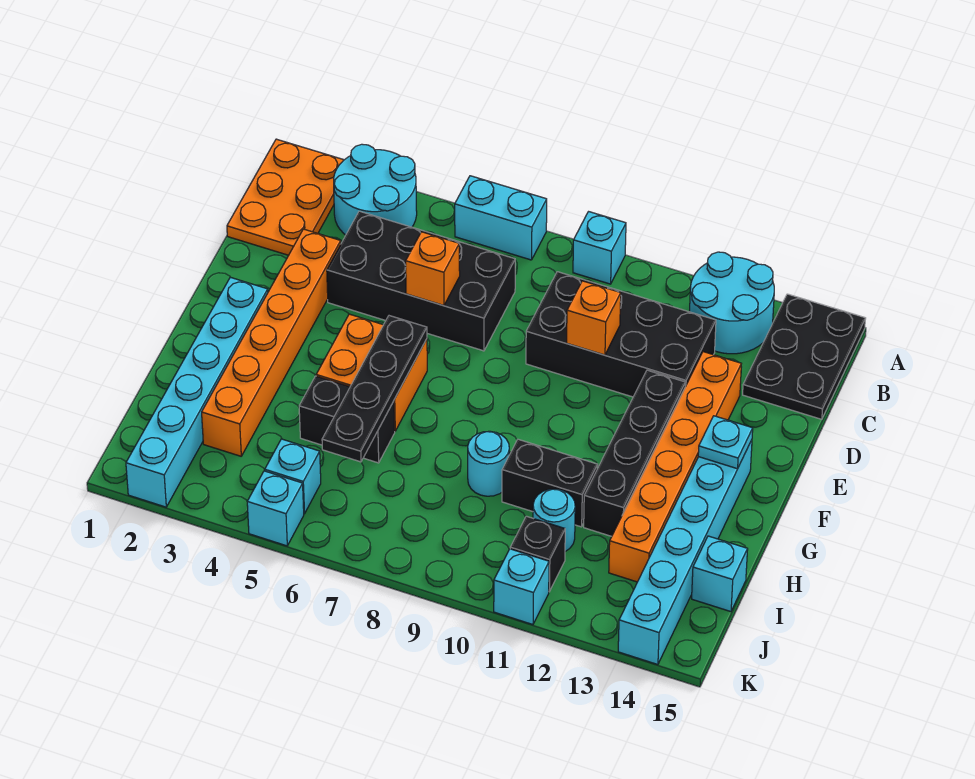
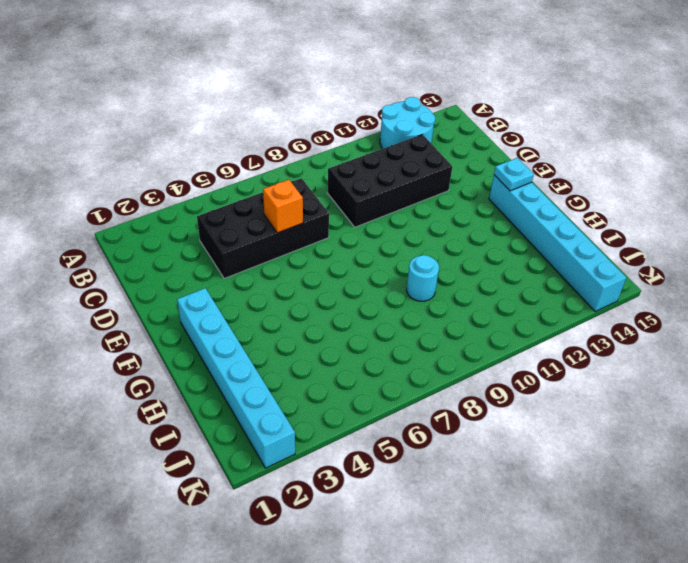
none -> orange 2x3 plate [227,139,343,255]
none -> cyan 2x2 round brick [334,144,417,235]
none -> cyan 1x2 brick [455,176,547,260]

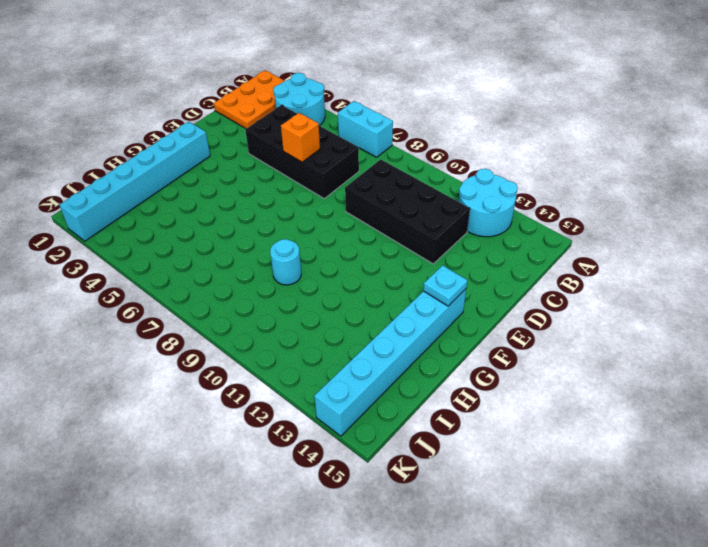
none -> cyan 1x1 brick [573,212,626,284]
none -> black 2x3 plate [743,294,866,419]
none -> orange 1x6 brick [202,229,341,456]

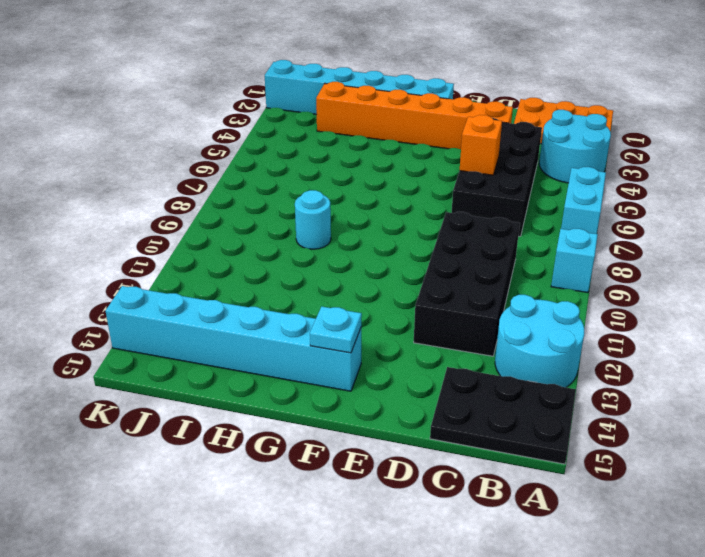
none -> orange 1x6 brick [609,352,741,582]
none -> black 1x4 brick [584,370,685,536]
none -> orange 2x2 brick [316,314,427,431]

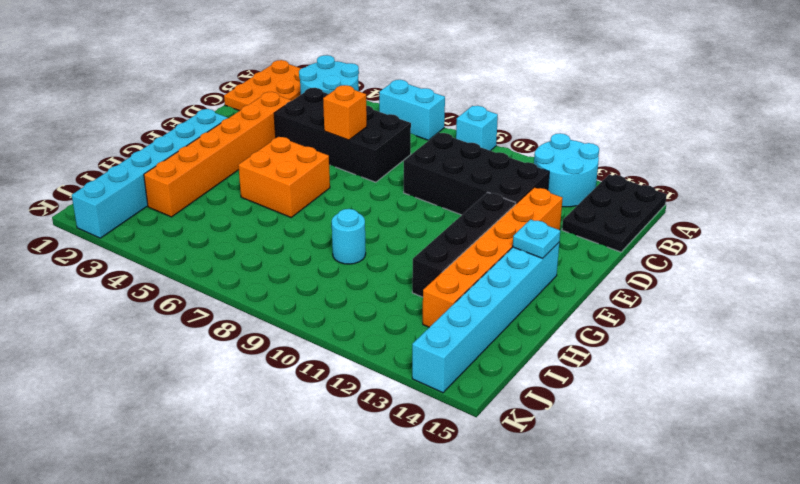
none -> black 1x2 brick [299,376,395,463]
none -> black 1x2 brick [502,439,598,527]
none -> cyan 1x1 round brick [533,489,575,552]

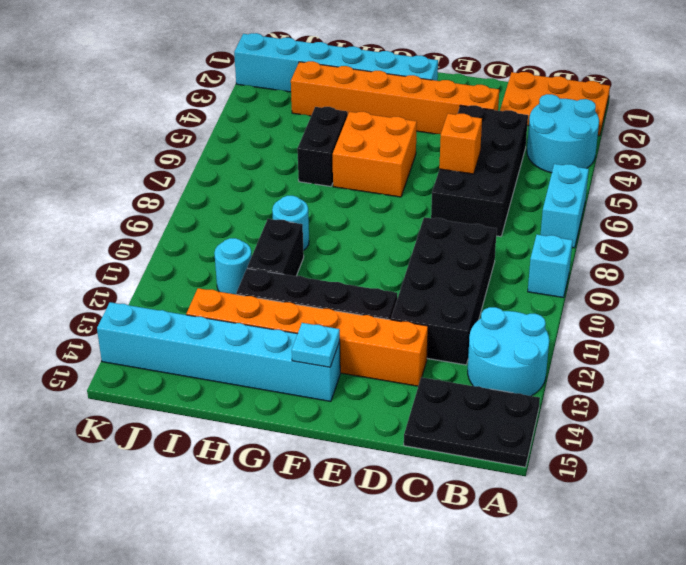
none -> cyan 1x1 brick [692,536,748,612]
none -> cyan 1x1 brick [265,439,321,514]
none -> black 1x1 brick [510,516,565,592]

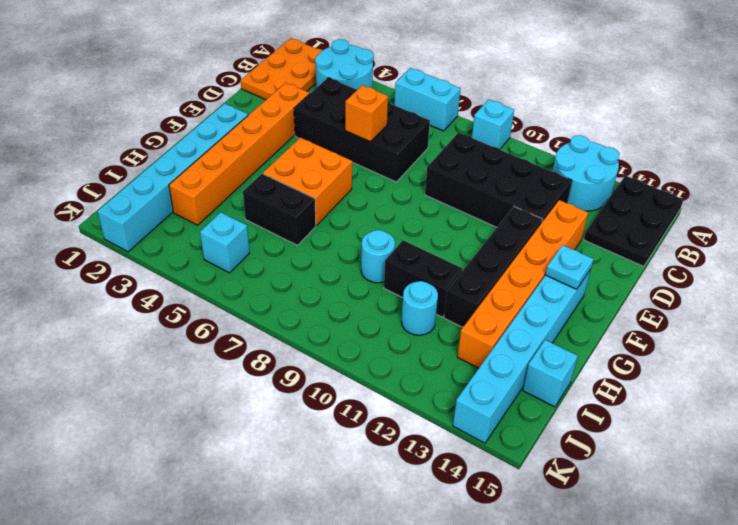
none -> black 1x1 brick [510,516,565,592]
none -> cyan 1x1 brick [247,471,304,546]
none -> cyan 1x1 brick [494,549,549,625]

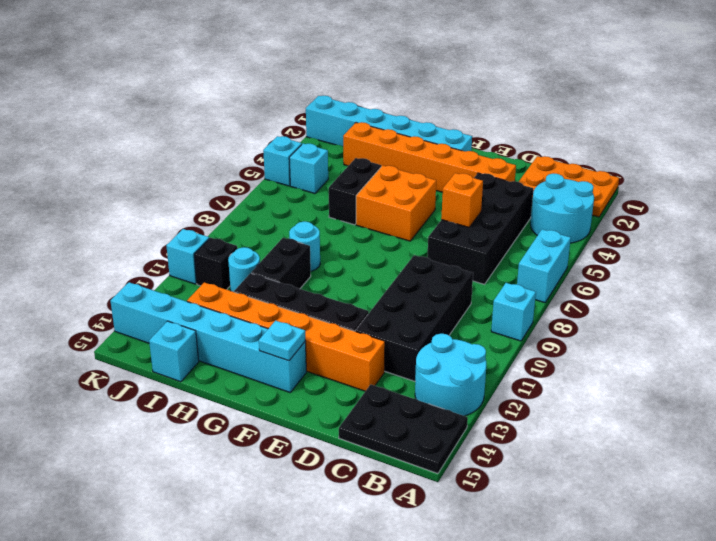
none -> orange 1x1 brick [567,281,621,355]
none -> black 1x4 plate [322,316,427,462]

